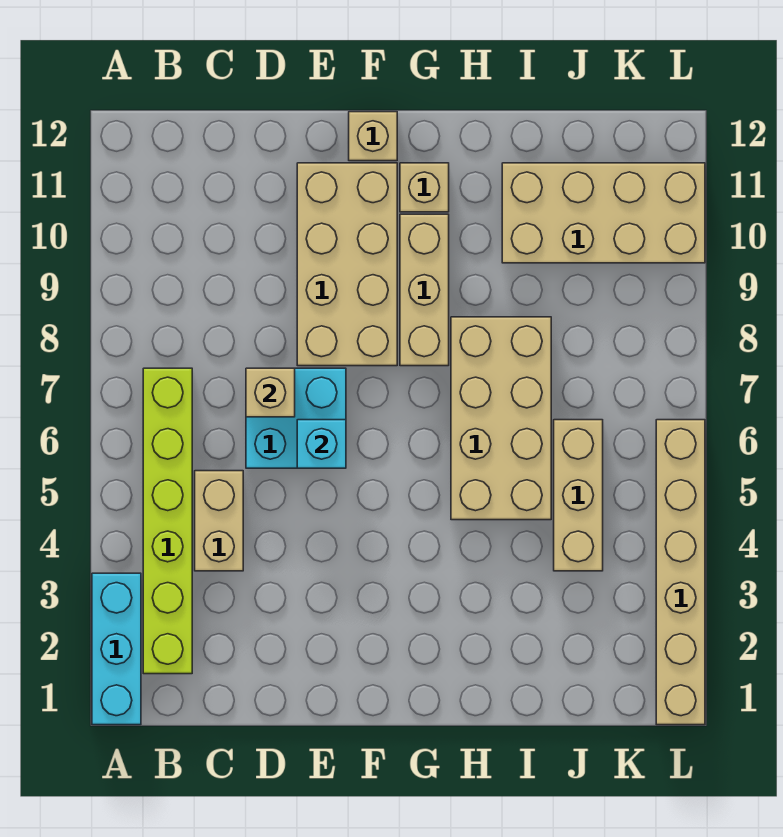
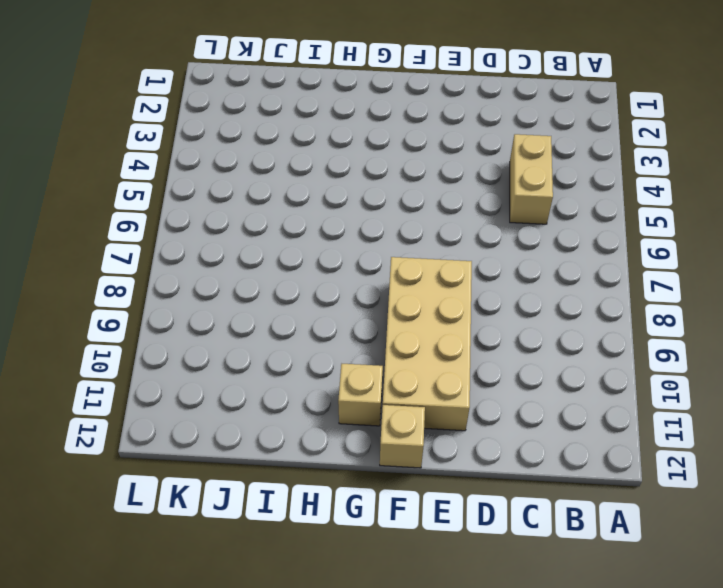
none -> cyan 1x3 brick [92,573,141,725]
none -> lime 1x6 brick [143,368,192,674]
none -> cyan 2x2 brick [246,368,346,468]

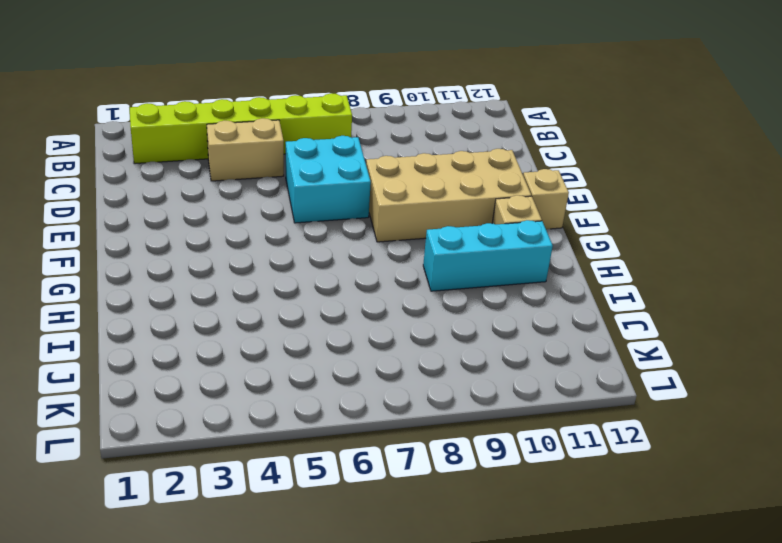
cyan 1x3 brick [423,220,553,291] -> cyan 1x3 brick moved to [92,573,141,725]
none -> tan 1x3 brick [400,214,449,366]
none -> tan 2x4 brick [451,317,551,520]
none -> tan 2x4 brick [502,163,705,263]

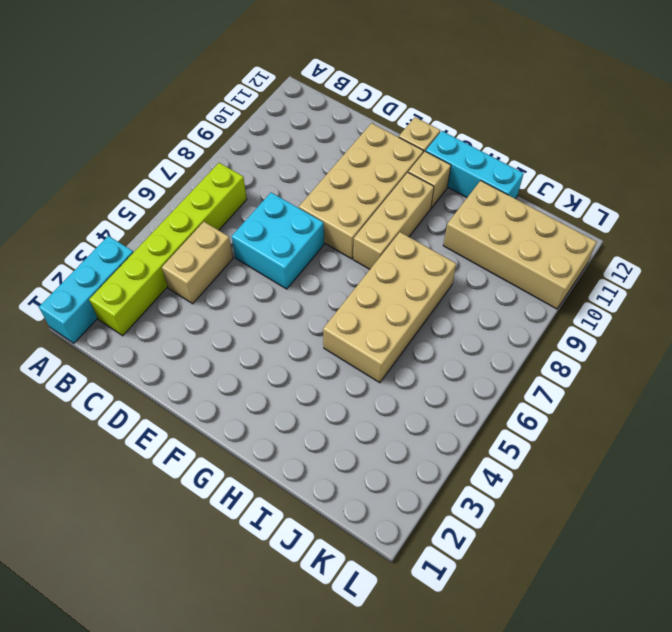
cyan 1x3 brick [426,131,524,199] -> none
none -> tan 1x3 brick [554,420,603,571]
none -> tan 1x6 brick [656,420,705,725]
none -> tan 1x1 brick [246,368,295,417]

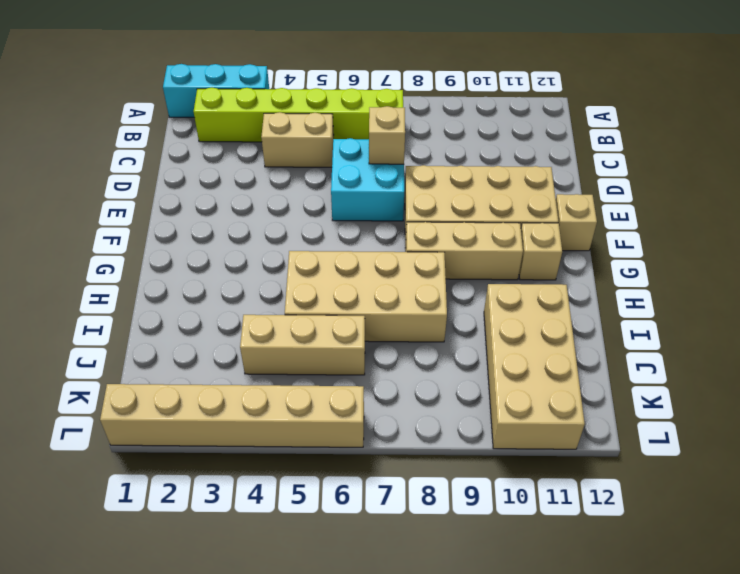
none -> cyan 1x1 brick [297,420,346,468]

